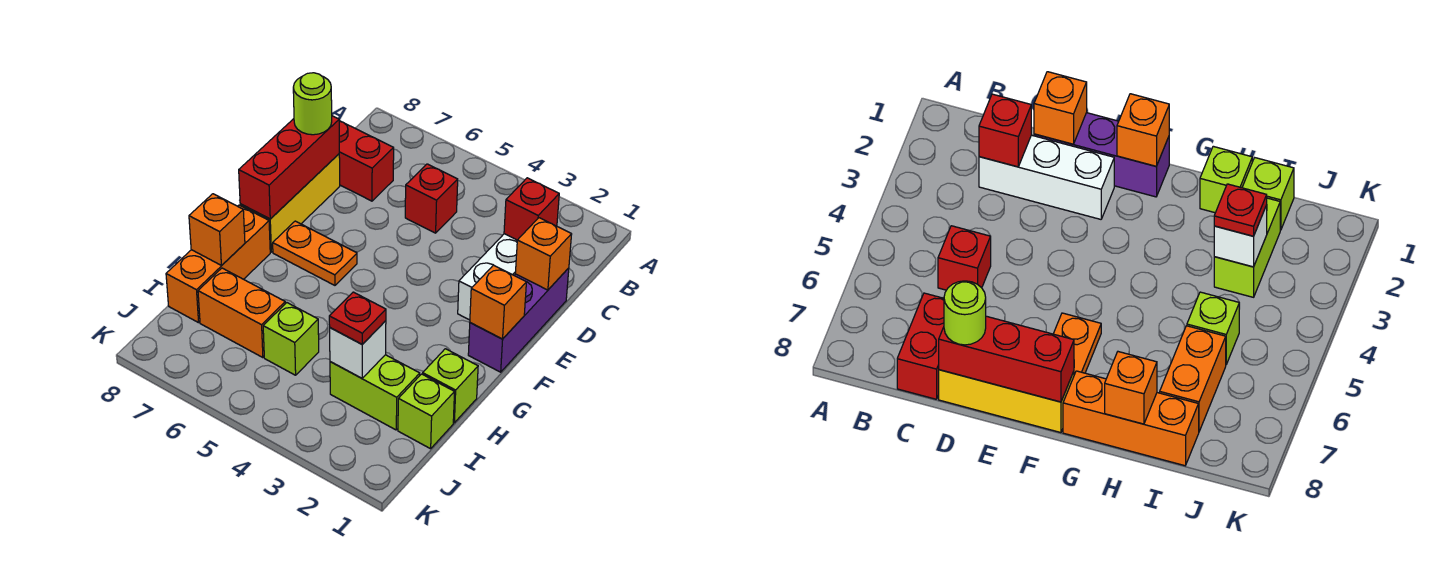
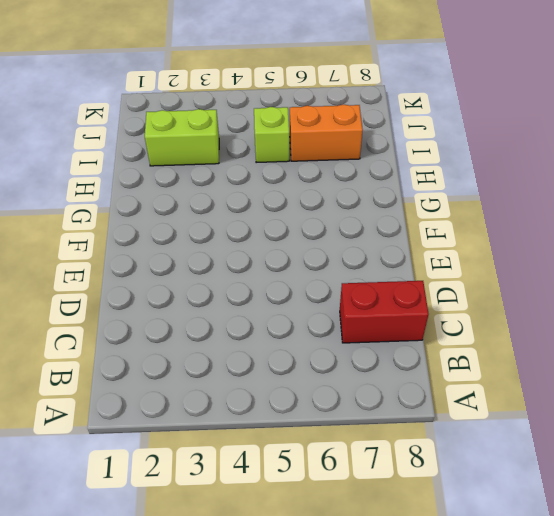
none -> white 1x3 brick [458,234,517,320]
none -> red 1x1 brick [405,164,458,233]
none -> purple 1x3 brick [468,268,569,372]

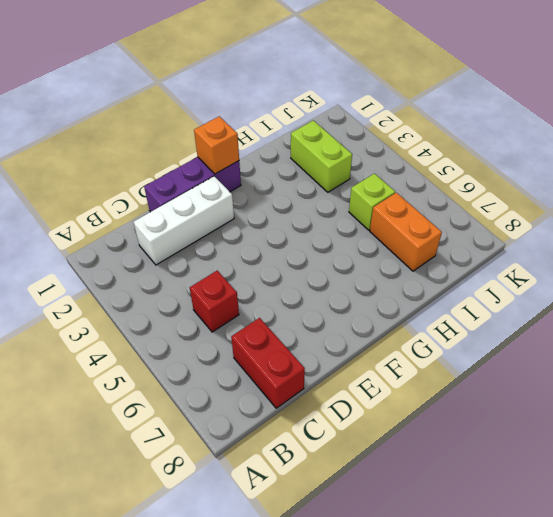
none -> yellow 1x3 brick [240,154,340,252]
none -> orange 1x2 plate [273,221,357,285]
none -> orange 1x3 brick [166,205,270,323]

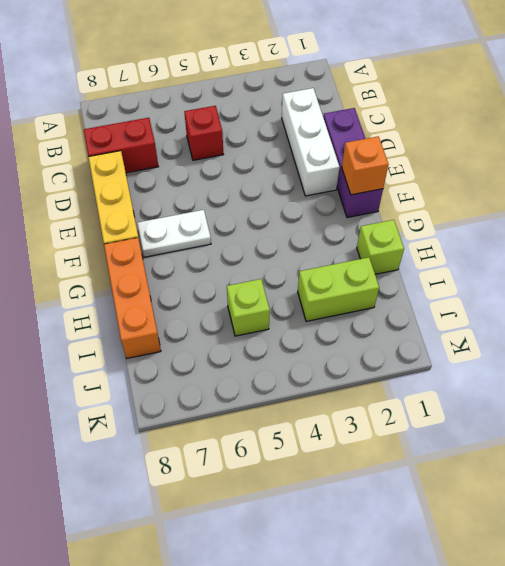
white 1x2 plate [137,210,211,257] -> orange 1x2 plate [273,221,357,285]
none -> lime 1x1 brick [398,374,454,449]
none -> orange 1x2 brick [198,268,285,358]
none -> red 1x1 brick [504,178,559,240]

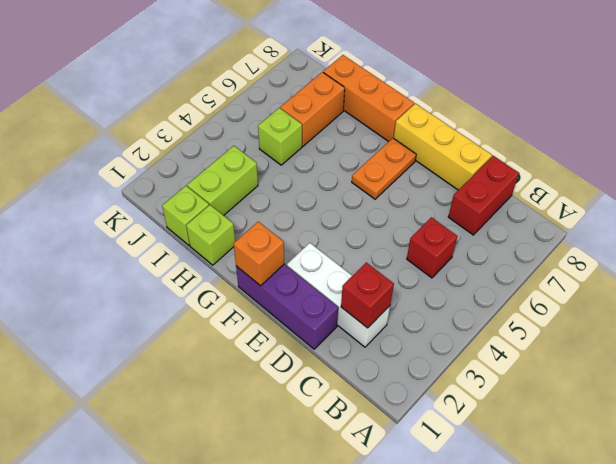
none -> orange 1x1 brick [515,218,572,290]
none -> red 1x3 brick [239,116,339,219]
none -> orange 1x1 brick [189,194,245,265]

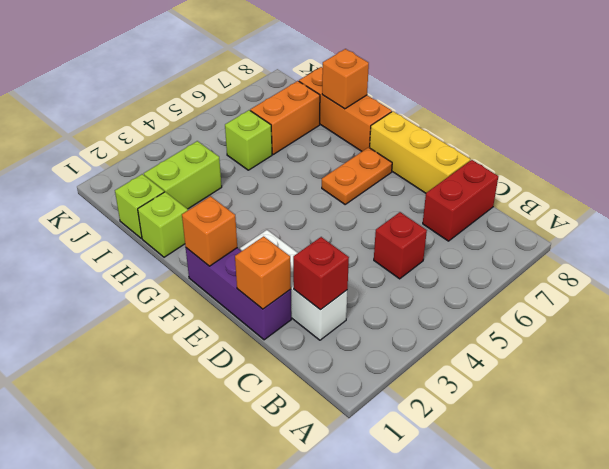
none -> red 1x3 brick [239,116,339,219]
none -> white 1x1 brick [330,321,386,378]
none -> lime 1x1 round brick [293,73,332,135]

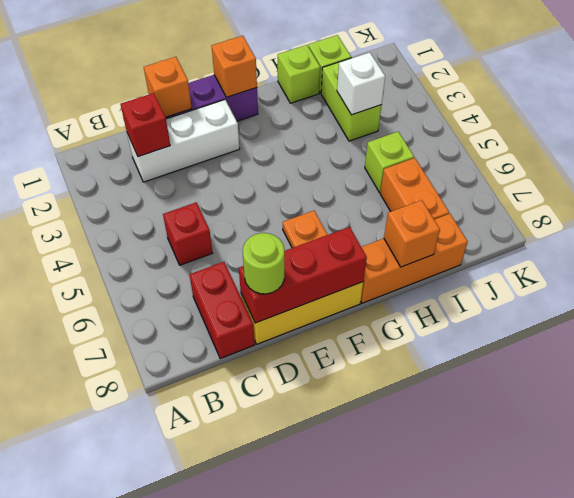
none -> red 1x1 plate [329,292,386,344]

